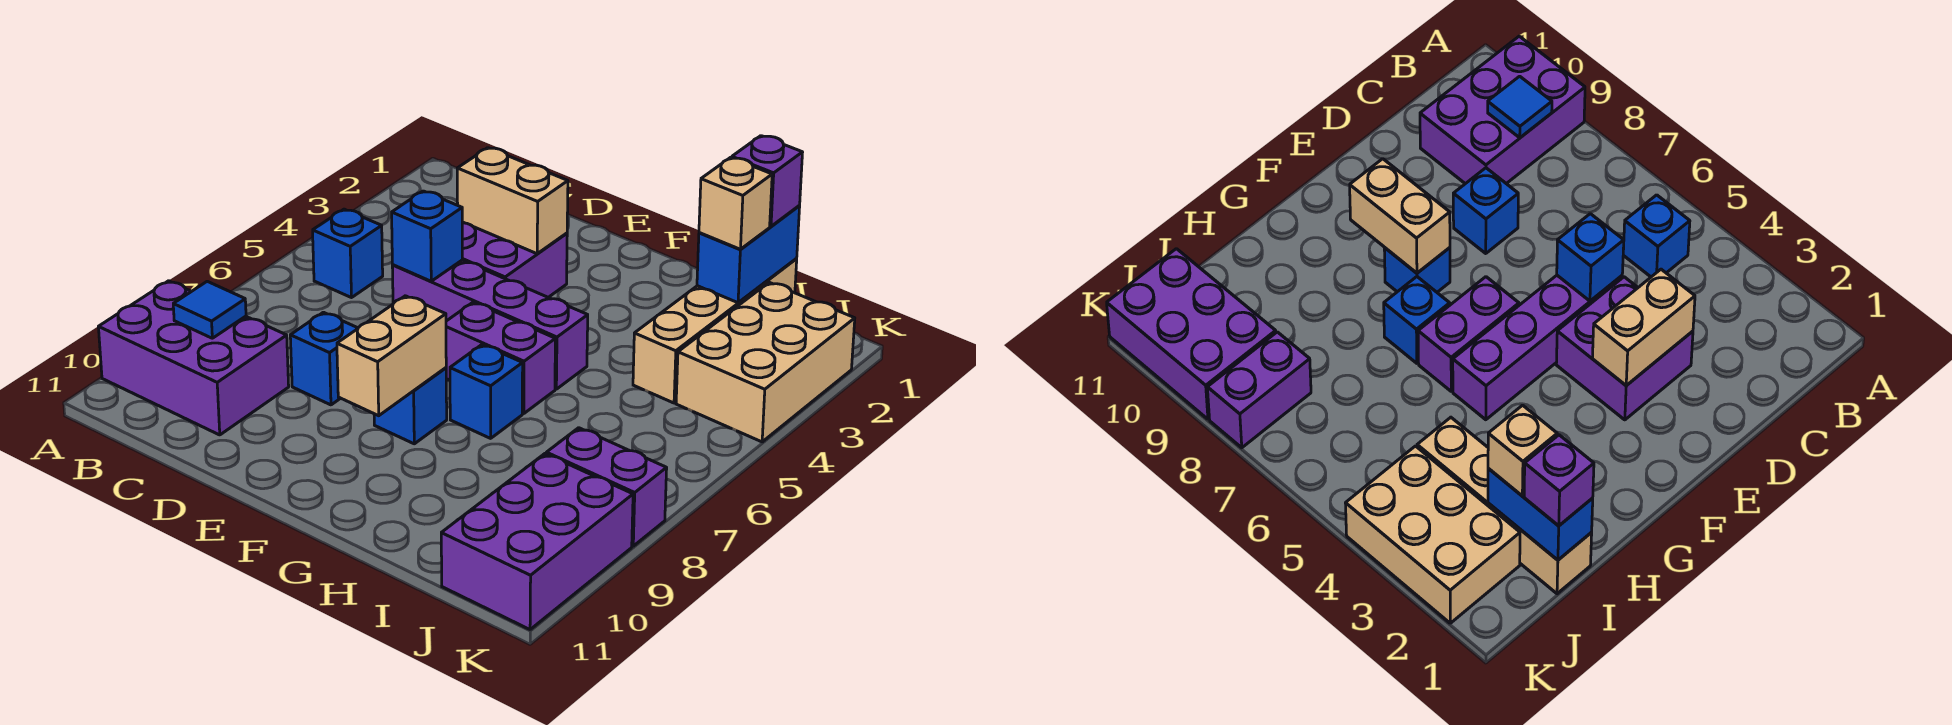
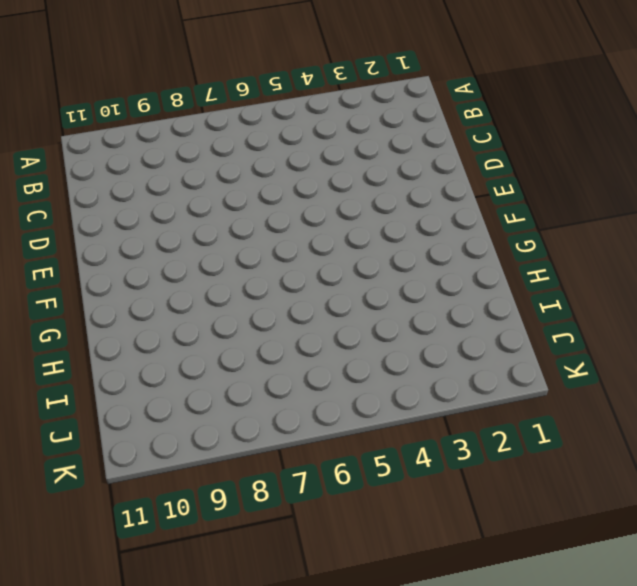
none -> purple 2x3 brick [98,281,289,435]
none -> blue 1x1 brick [313,209,383,298]
none -> purple 2x2 brick [462,222,567,297]

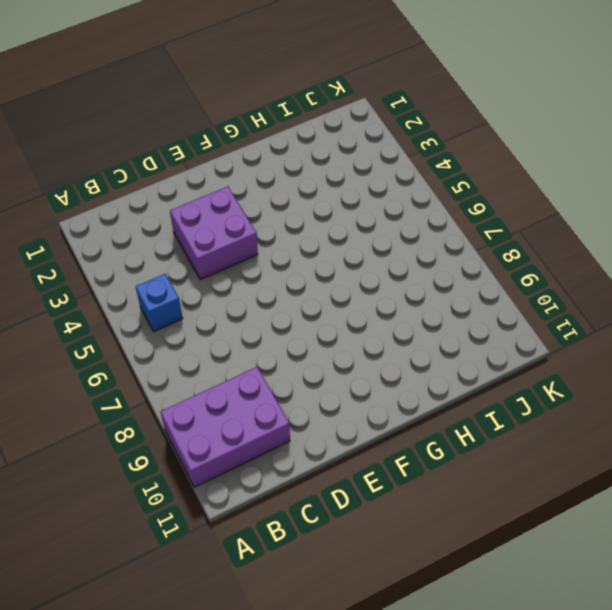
none -> purple 1x4 brick [392,260,588,389]
none -> blue 1x1 brick [290,312,358,405]
none -> purple 1x2 brick [446,302,555,414]

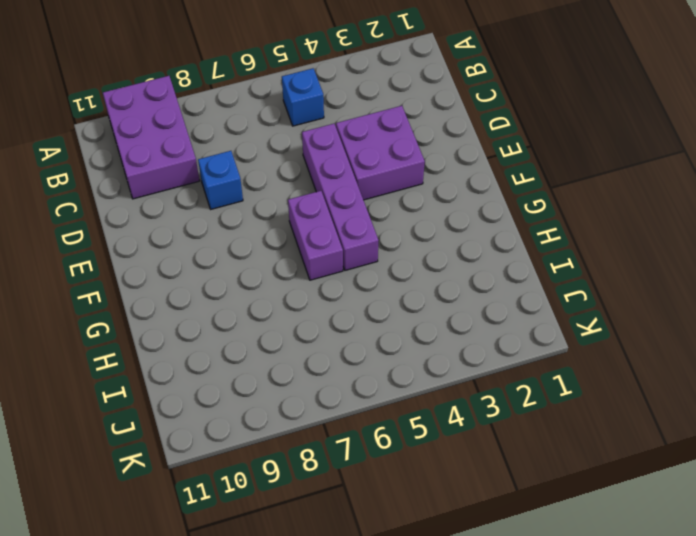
none -> blue 1x1 brick [374,368,447,444]
none -> blue 1x1 brick [450,345,523,438]
none -> tan 1x4 brick [633,259,797,403]

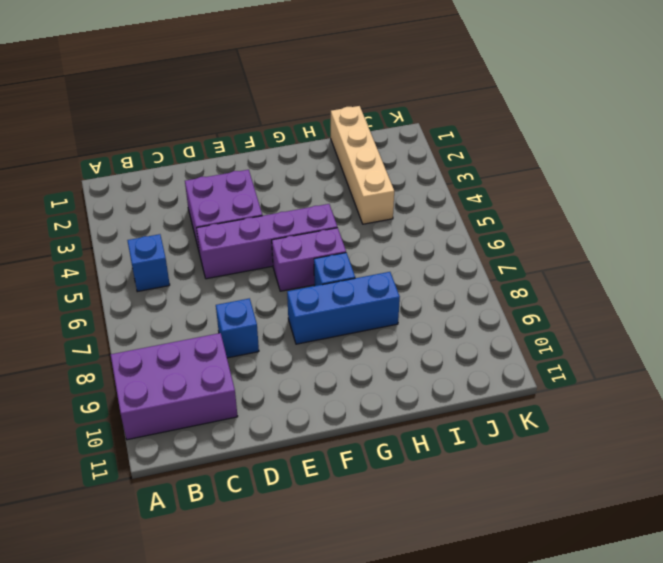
blue 1x3 brick [287,272,400,344] -> blue 1x1 brick [374,368,447,444]
none -> tan 2x3 brick [676,282,855,442]
none -> purple 1x2 brick [546,428,667,546]
none -> purple 2x3 brick [441,454,633,629]

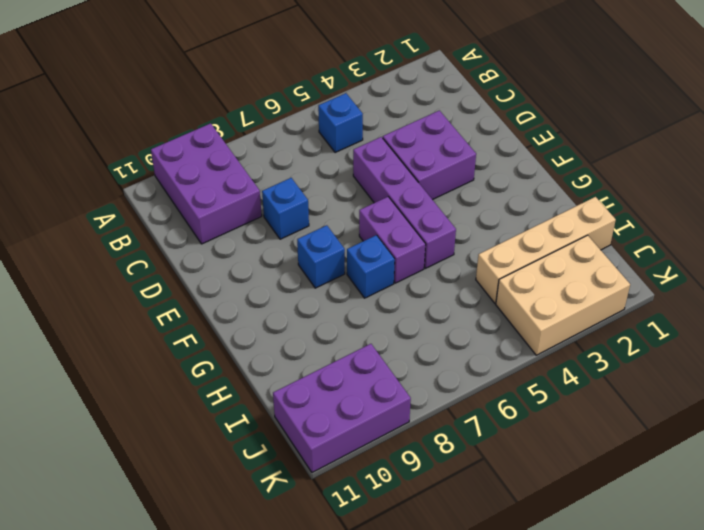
none -> purple 1x2 brick [546,428,667,546]
none -> blue 1x1 tile [173,281,246,338]
none -> tan 1x2 brick [457,148,568,254]

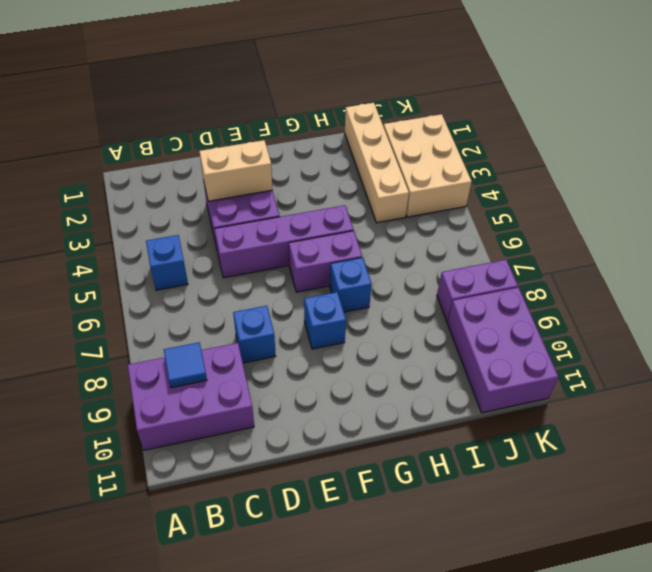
none -> blue 1x1 brick [392,191,462,281]
none -> tan 1x2 brick [337,296,446,416]
none -> blue 1x2 brick [697,206,800,303]

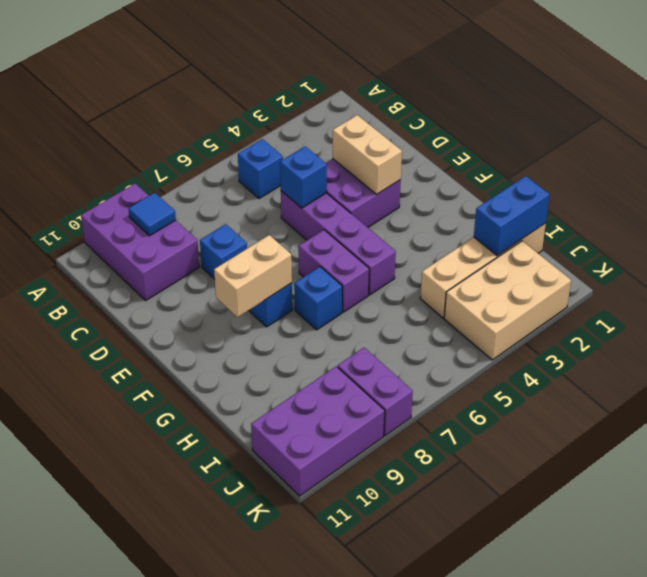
none -> purple 1x1 brick [732,136,803,226]
none -> tan 1x1 brick [699,158,772,249]

